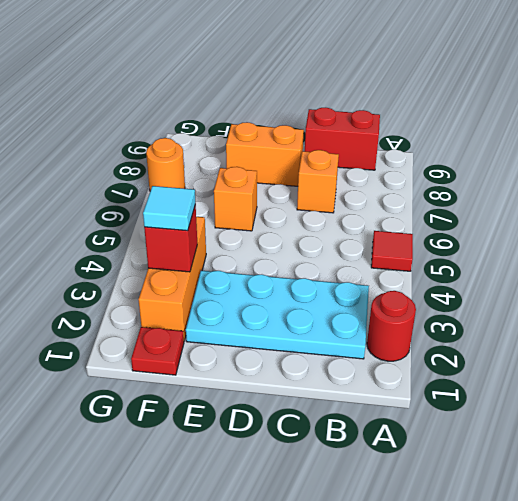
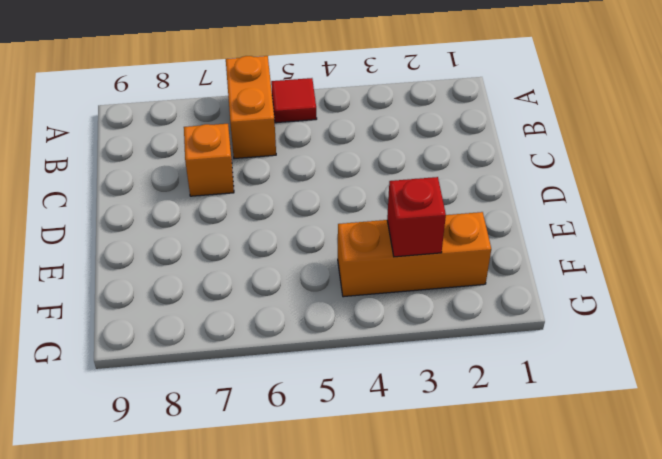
orange 1x2 brick [226,56,276,159] -> orange 1x2 brick moved to [226,122,304,186]
none -> red 1x1 round brick [367,291,416,361]
none -> cyan 2x4 plate [186,271,369,359]
none -> red 1x2 brick [305,108,380,170]

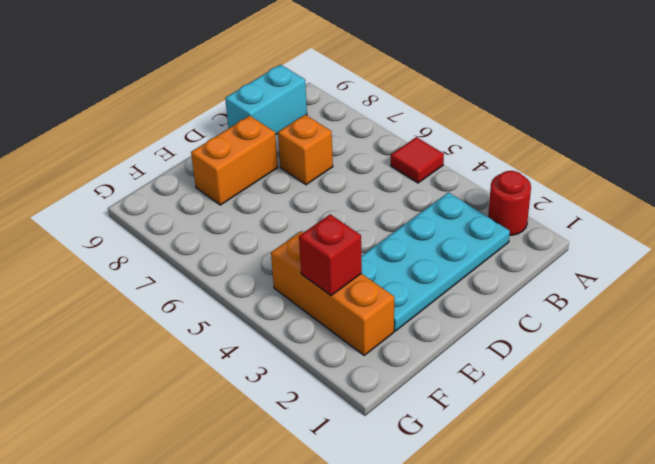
cyan 1x2 brick [225,65,307,135] -> red 1x2 brick [305,108,380,170]
none -> orange 1x1 brick [214,167,257,231]
none -> red 1x1 plate [131,327,184,375]
none -> orange 1x1 round brick [146,138,185,191]

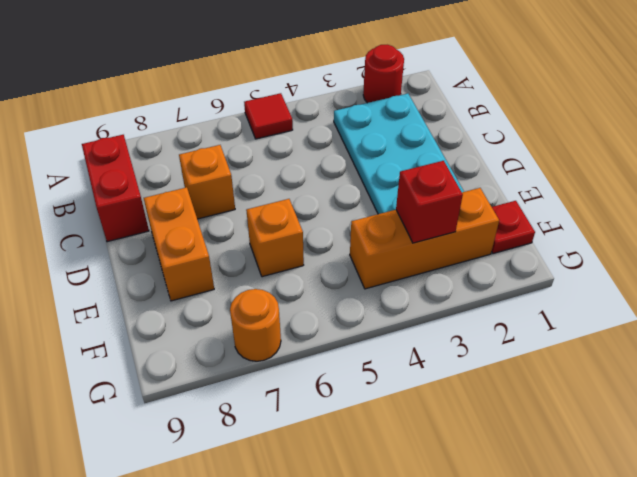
none -> cyan 1x1 tile [143,186,196,231]

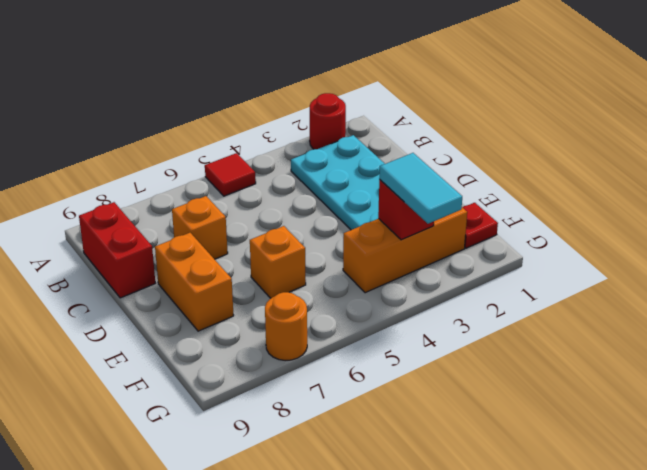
cyan 1x2 tile [379,153,462,224] -> cyan 1x1 tile [143,186,196,231]

